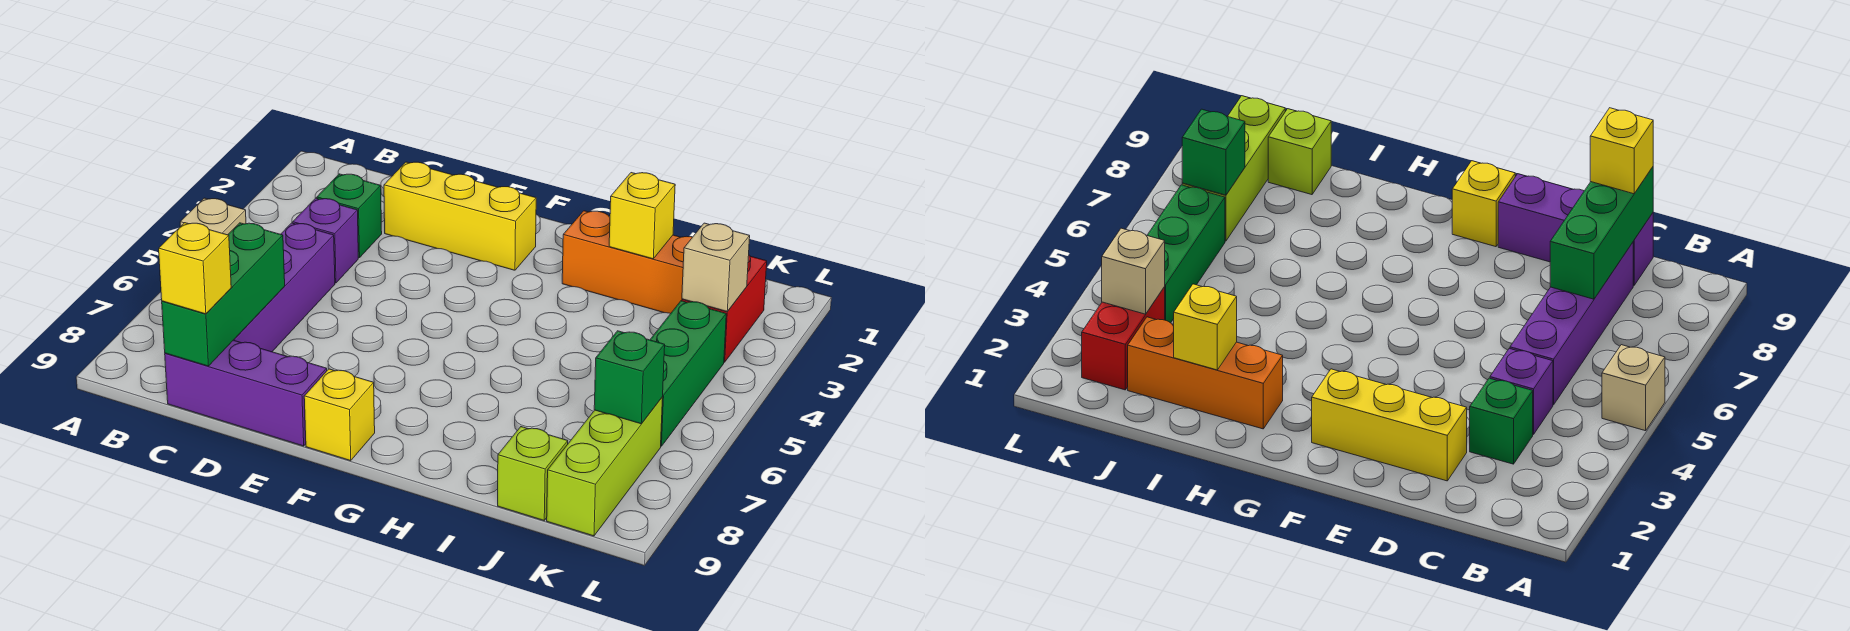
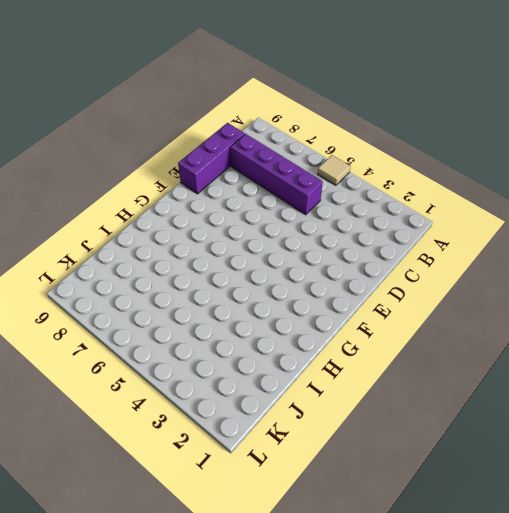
tan 1x1 tile [318,155,351,185] -> tan 1x1 brick [180,198,246,235]
none -> green 1x1 brick [317,174,382,258]
none -> purple 1x1 brick [293,198,358,283]
none -> yellow 1x3 brick [384,162,536,270]

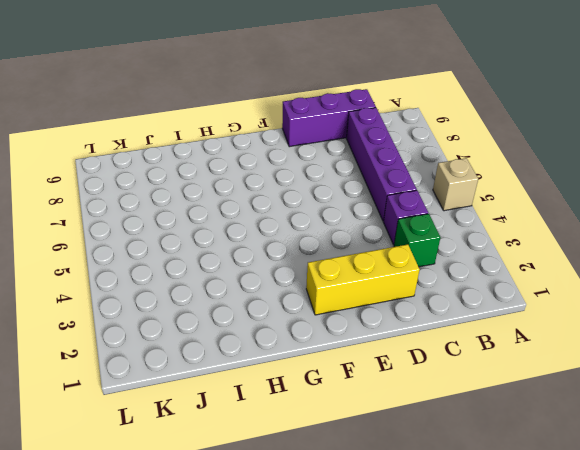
none -> yellow 1x1 brick [304,369,375,461]
none -> orange 1x3 brick [562,211,692,313]
none -> lime 1x1 brick [498,427,568,520]

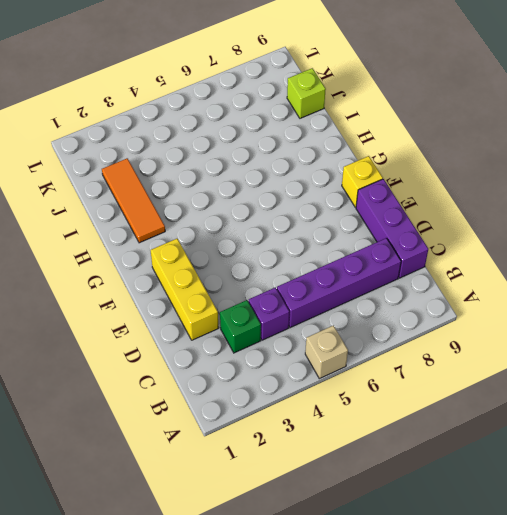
orange 1x3 tile [102,158,165,243] -> orange 1x3 brick [562,211,692,313]
none -> red 1x2 brick [682,255,767,362]
none -> green 1x3 brick [650,301,726,446]
none -> lime 1x3 brick [547,397,663,536]

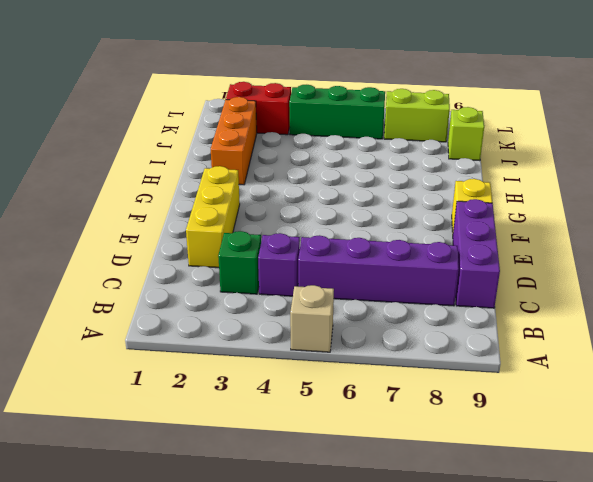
lime 1x2 brick [384,89,450,142] -> lime 1x3 brick [547,397,663,536]
none -> green 1x3 brick [162,223,285,366]
none -> yellow 1x1 brick [609,173,675,259]
none -> tan 1x1 brick [682,223,750,311]

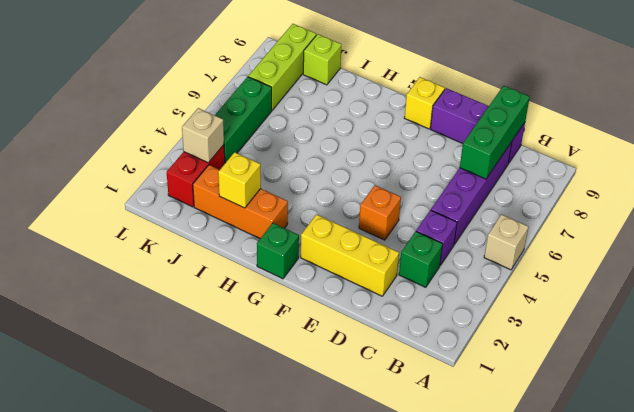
orange 1x1 brick [359,185,401,240] -> none
green 1x1 brick [257,223,299,279] -> green 1x1 brick moved to [594,331,665,424]
none -> yellow 1x1 brick [159,223,231,314]

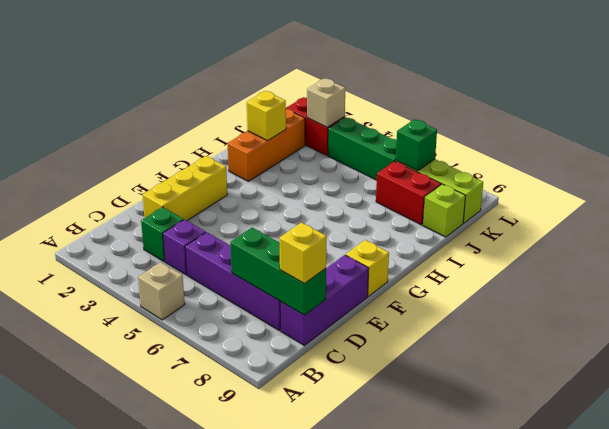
red 1x2 brick [376,161,441,225] -> none

